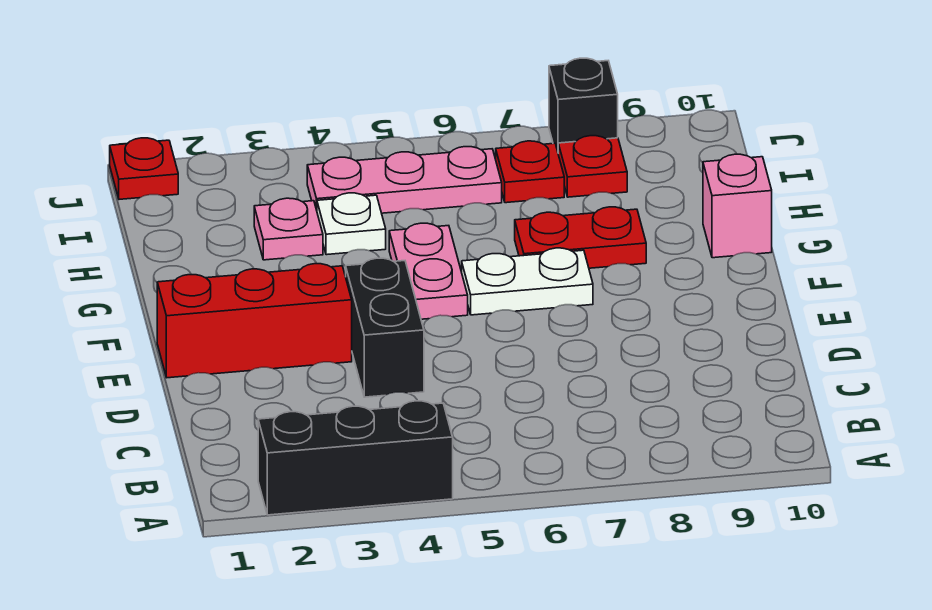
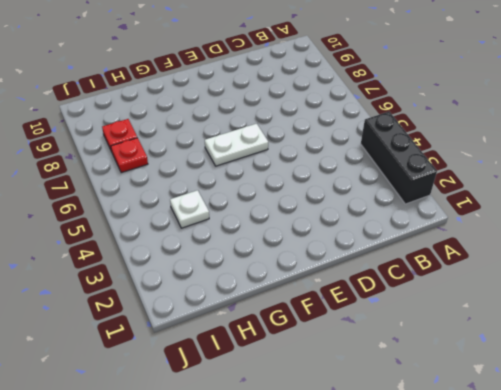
white 1x2 plate [205,124,268,166] -> white 1x2 plate turned to [462,248,593,315]
none -> black 1x2 brick [346,258,424,397]
none -> red 1x3 brick [157,264,352,378]
none -> pink 1x2 plate [389,223,468,319]

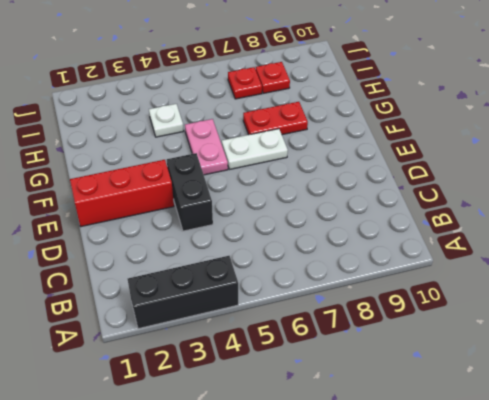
none -> pink 1x1 brick [703,154,772,258]
none -> pink 1x1 plate [254,198,323,260]
none -> pink 1x3 plate [307,147,502,213]

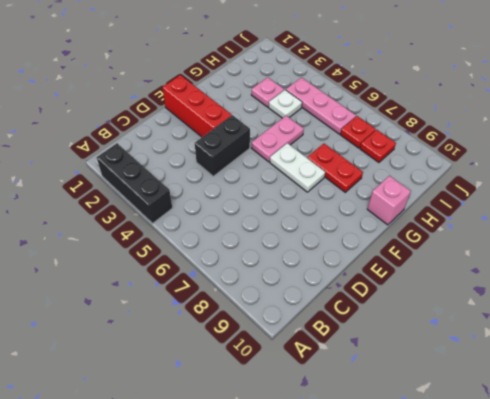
none -> red 1x1 plate [110,138,178,199]
none -> black 1x1 brick [549,58,618,151]

